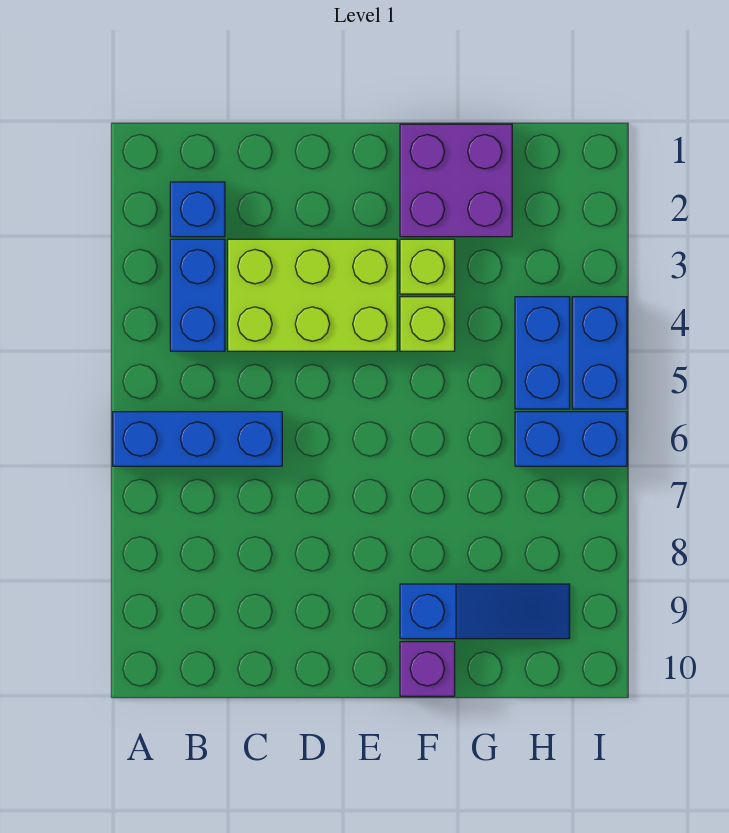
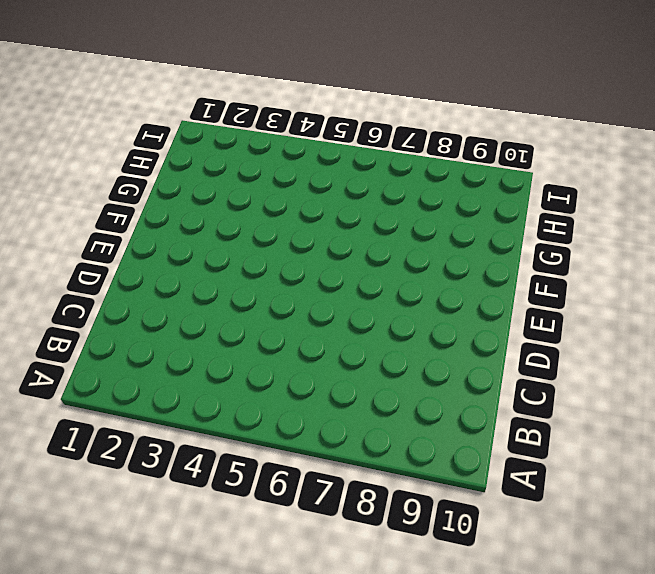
none -> blue 1x3 brick [113,412,282,466]
none -> blue 1x1 brick [170,182,225,237]
none -> blue 1x2 brick [170,239,225,351]

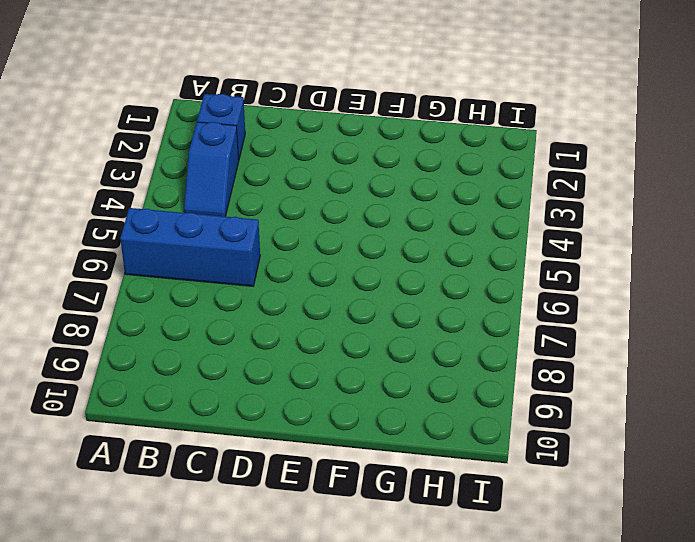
blue 1x2 slope [184,122,239,217] -> blue 1x2 brick [170,239,225,351]
none -> lime 2x3 brick [228,239,397,351]
none -> purple 2x2 brick [400,124,512,237]
none -> lime 1x1 brick [400,239,455,294]

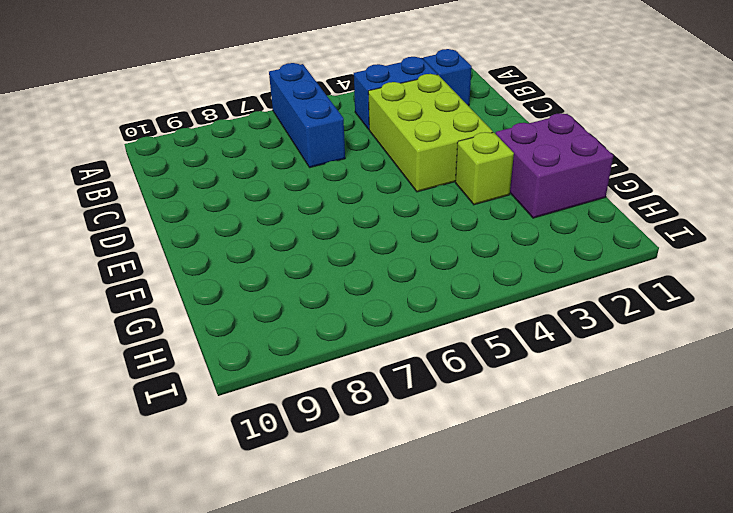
none -> lime 1x1 brick [400,297,455,351]
none -> blue 1x3 slope [400,584,570,639]
none -> purple 1x1 brick [400,642,455,696]

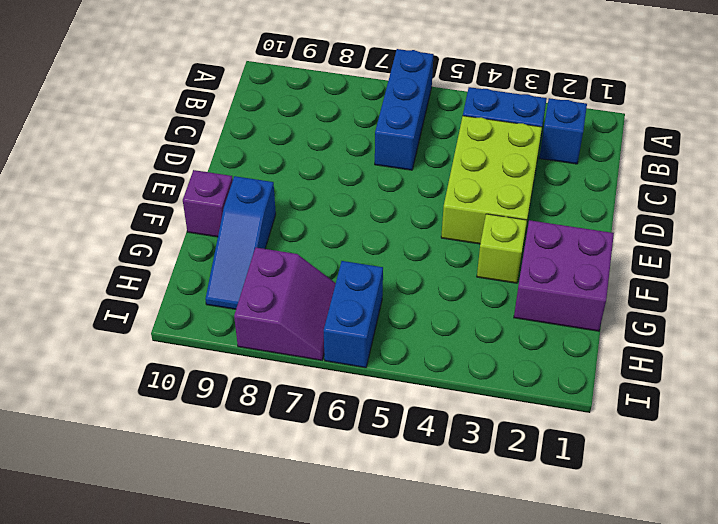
purple 2x2 slope [234,248,336,360] -> none
none -> lime 1x1 brick [400,297,455,351]
none -> blue 1x2 brick [515,297,570,409]
none -> blue 1x2 brick [572,297,627,409]

